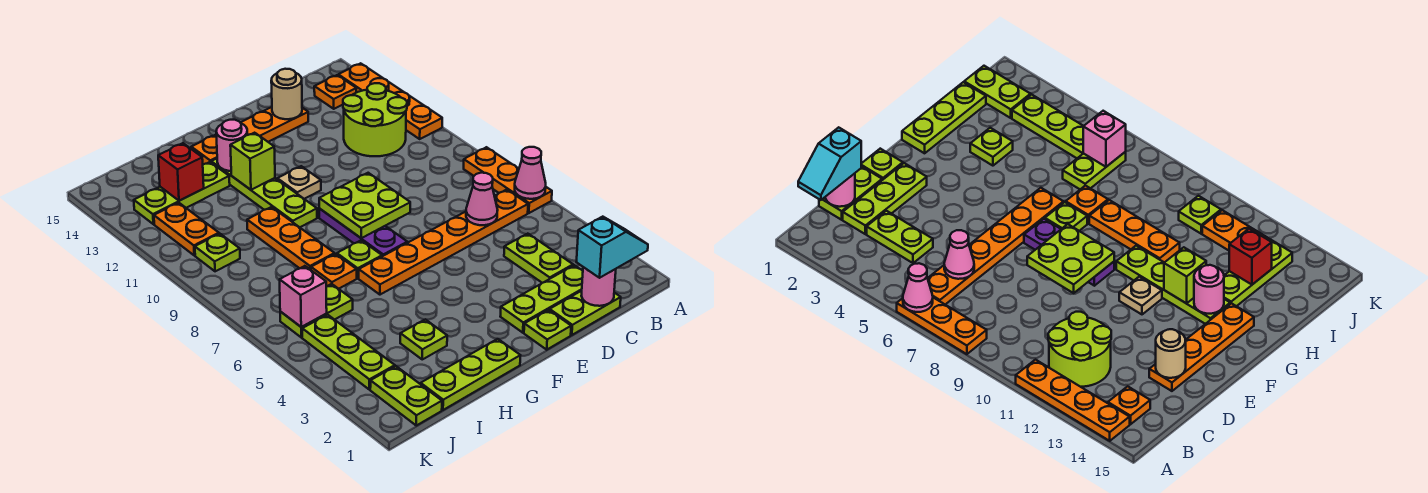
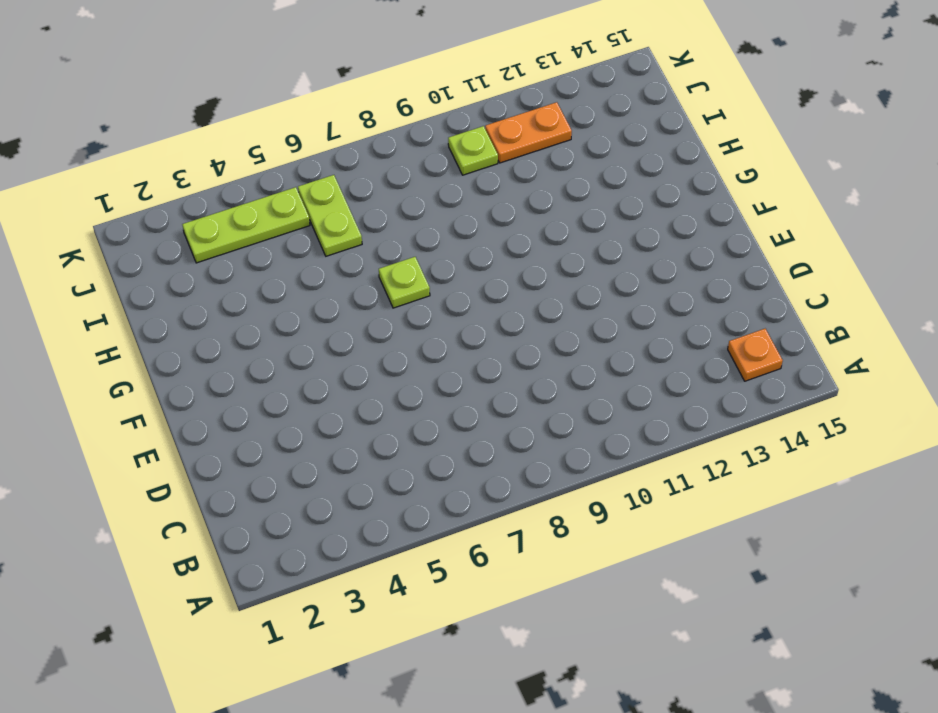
none -> orange 1x3 plate [464,147,552,213]
none -> orange 1x4 plate [338,63,442,139]
none -> orange 1x6 plate [359,190,528,295]
none -> lime 2x2 round brick [343,83,407,156]

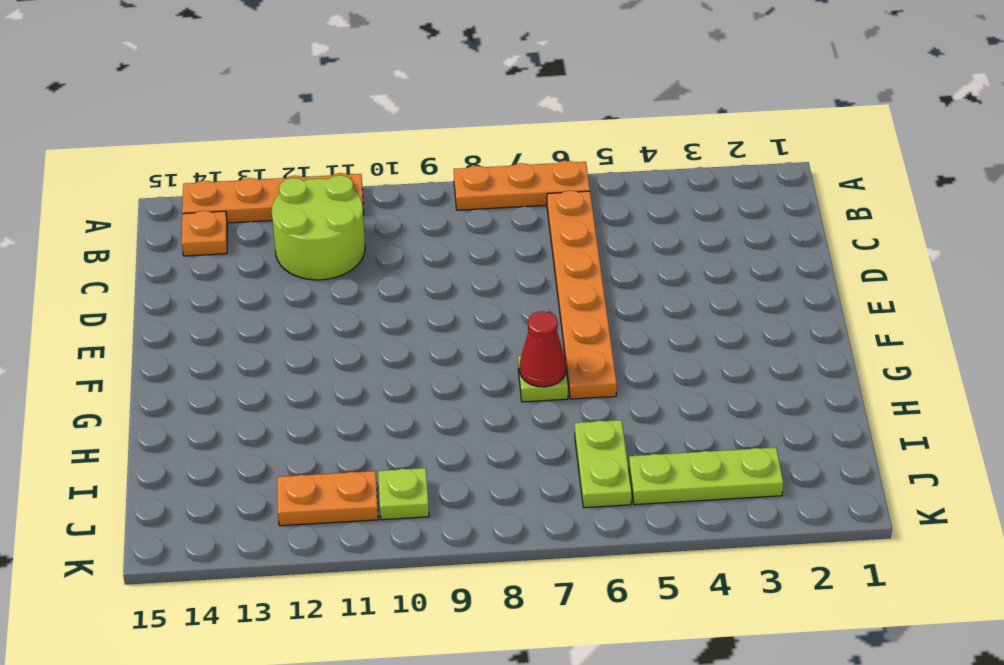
red 1x1 cone [520,311,566,387] -> none
none -> lime 1x2 plate [550,291,621,335]
none -> lime 1x3 plate [500,265,583,333]
none -> lime 1x2 plate [504,234,573,283]
none -> orange 1x4 plate [191,107,308,164]

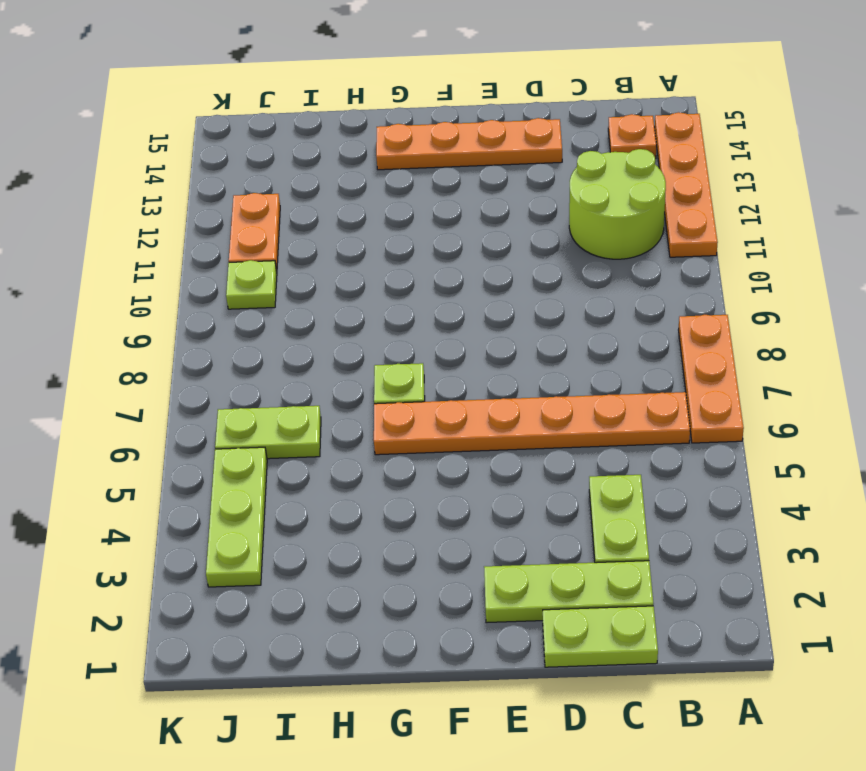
none -> lime 1x1 plate [524,310,571,350]
none -> purple 1x3 plate [319,209,407,256]
none -> tan 1x1 plate [277,166,321,199]
none -> lime 1x3 plate [421,339,520,410]

